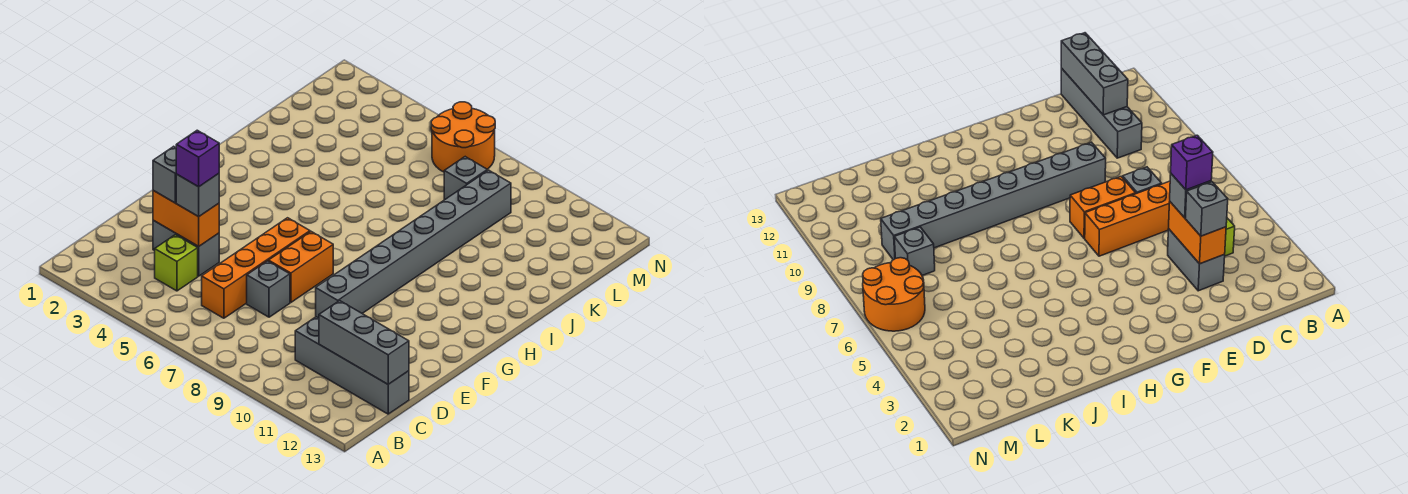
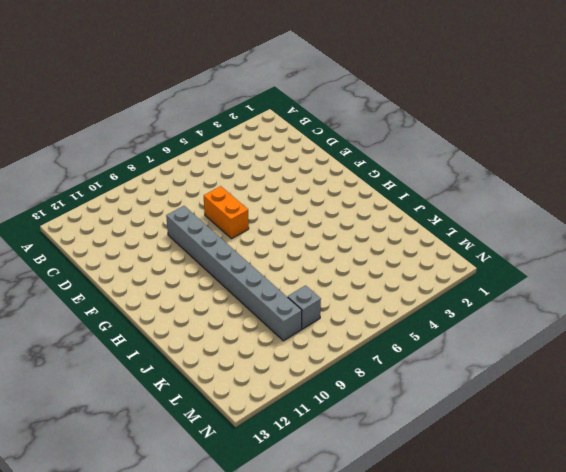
none -> lime 1x1 brick [155,235,198,291]
none -> orange 1x4 brick [202,218,310,318]
none -> grey 1x4 brick [295,317,409,414]

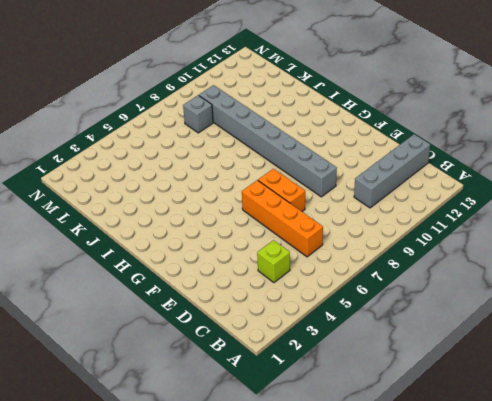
none -> grey 1x2 brick [153,220,219,276]
none -> grey 1x1 brick [247,261,290,317]
none -> orange 2x2 round brick [431,102,495,172]

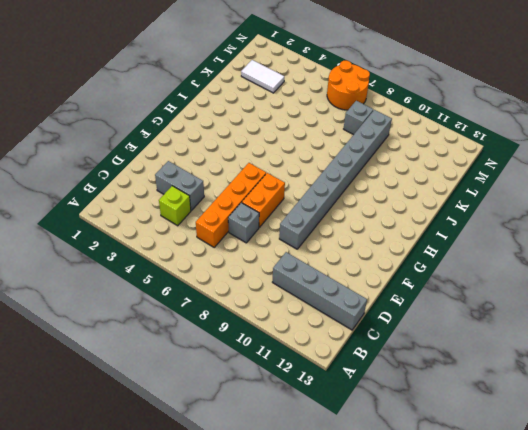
white 1x2 tile [241,60,284,93] -> none
none -> grey 1x3 brick [319,301,409,384]
none -> orange 1x2 brick [153,190,219,246]
none -> grey 1x1 brick [153,146,176,203]

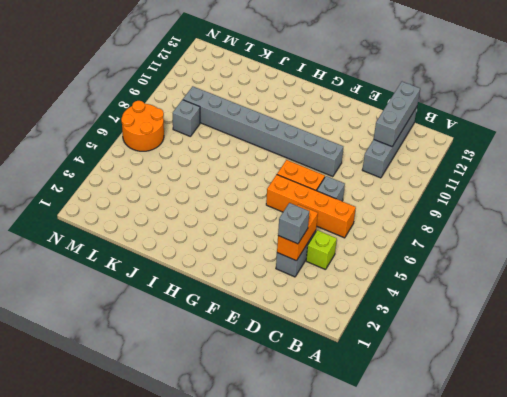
none -> grey 1x1 brick [176,174,219,217]
none -> purple 1x1 brick [176,130,219,187]

